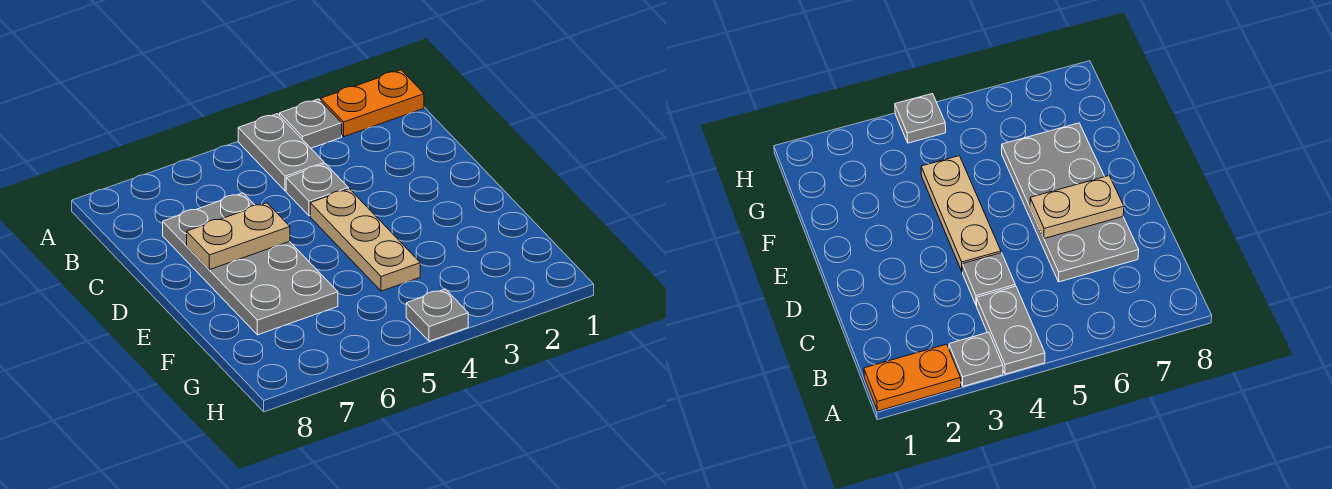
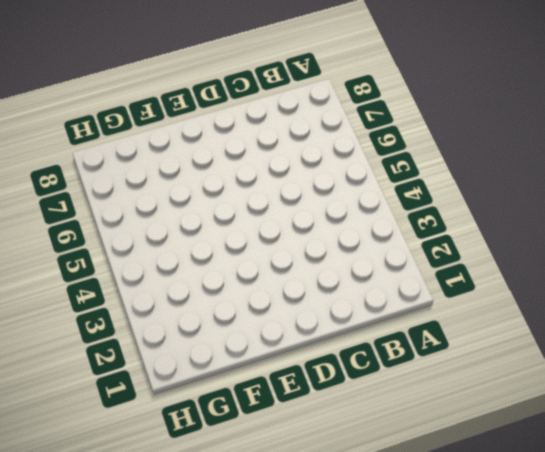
none -> orange 1x2 plate [321,70,424,137]
none -> grey 1x1 plate [280,99,342,148]

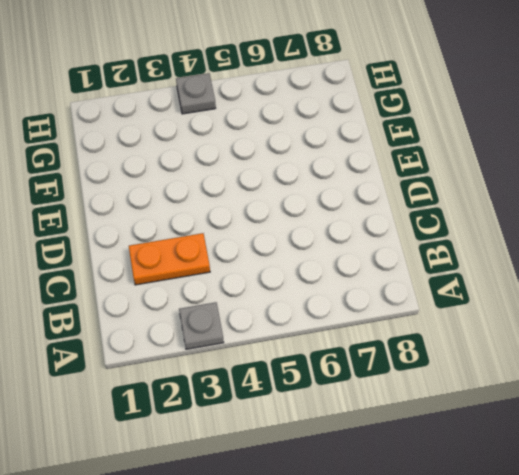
orange 1x2 plate [129,233,210,285] -> orange 1x2 plate moved to [321,70,424,137]
none -> grey 1x2 plate [238,114,324,191]
none -> grey 1x1 plate [286,164,348,216]

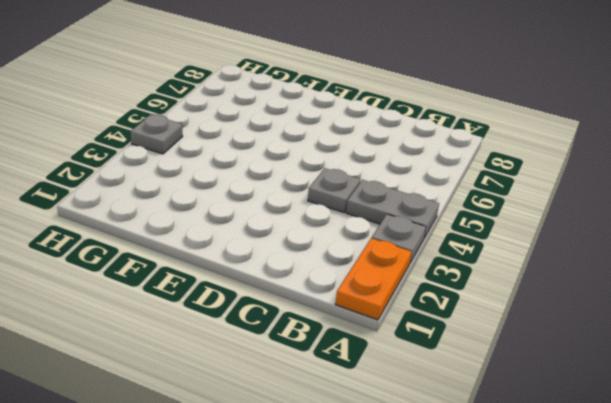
none -> grey 2x4 plate [163,193,338,335]
none -> tan 1x3 plate [310,189,420,291]

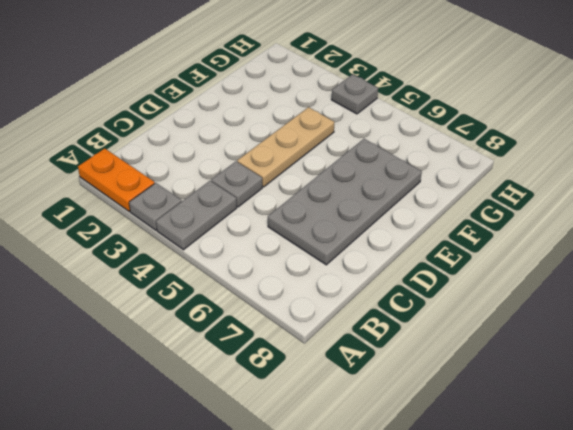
none -> tan 1x2 plate [187,203,290,270]

